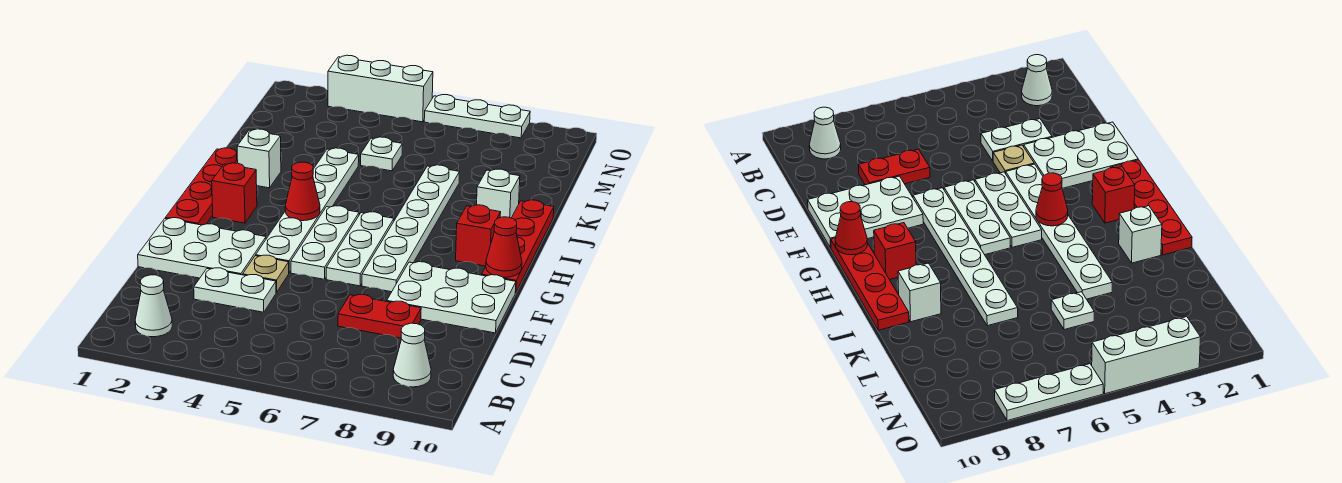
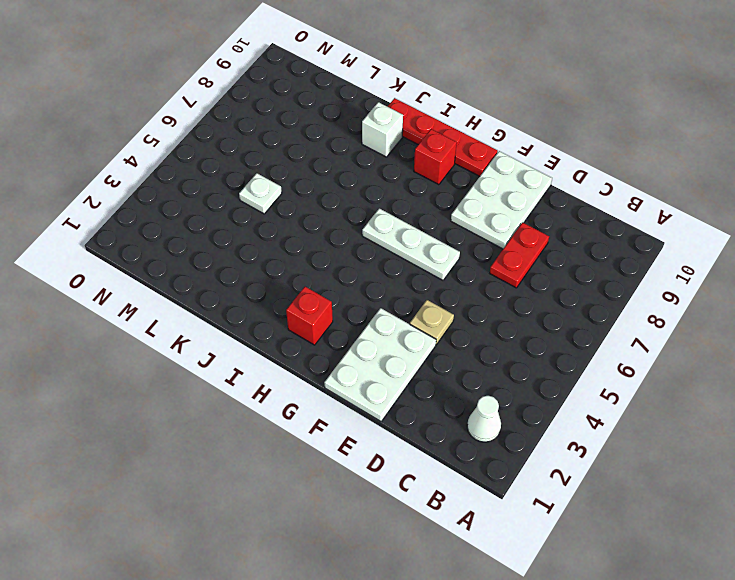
none -> white 1x1 cone [393,323,431,387]
none -> white 1x2 plate [194,268,276,312]
none -> white 1x6 plate [256,148,359,273]

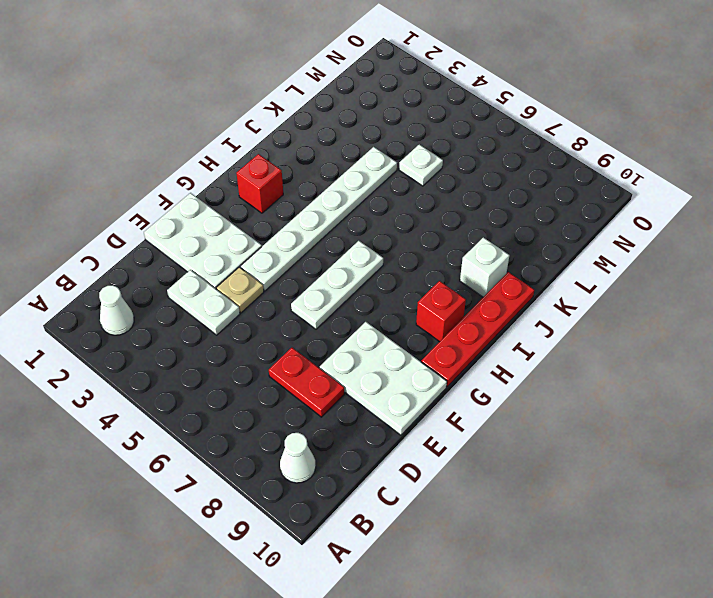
none -> white 1x3 plate [291,206,359,279]
none -> white 1x6 plate [362,165,459,292]
none -> red 1x4 plate [165,148,238,225]

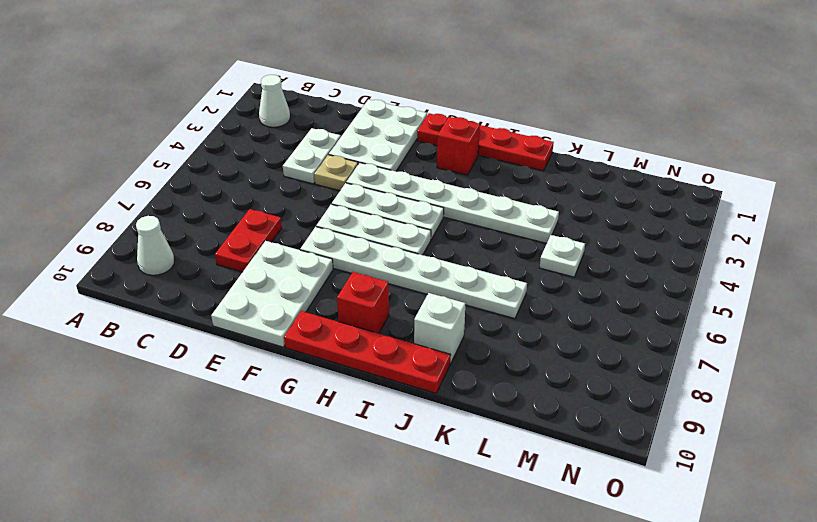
none -> white 1x1 brick [237,129,281,188]
none -> white 1x3 brick [328,55,433,122]
none -> white 1x3 plate [424,95,530,138]

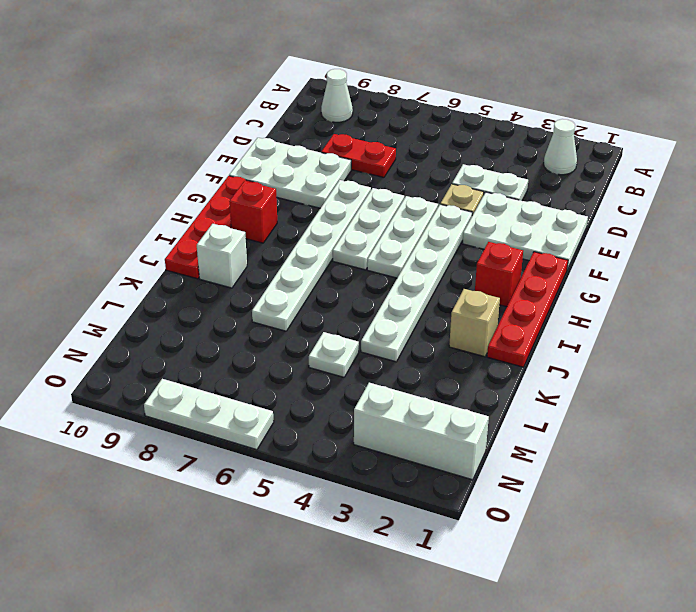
tan 1x1 brick [449,289,500,357] -> white 1x1 brick [237,129,281,188]
white 1x3 brick [354,383,489,480] -> white 1x3 brick moved to [328,55,433,122]
none -> red 1x1 cone [486,217,522,277]
none -> red 1x1 cone [285,162,320,221]

